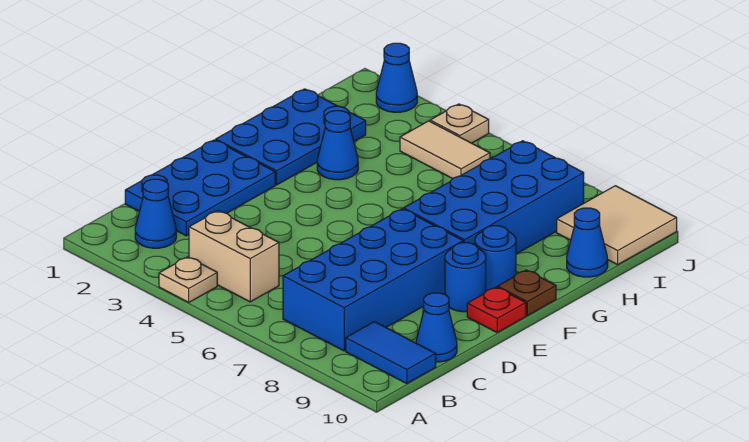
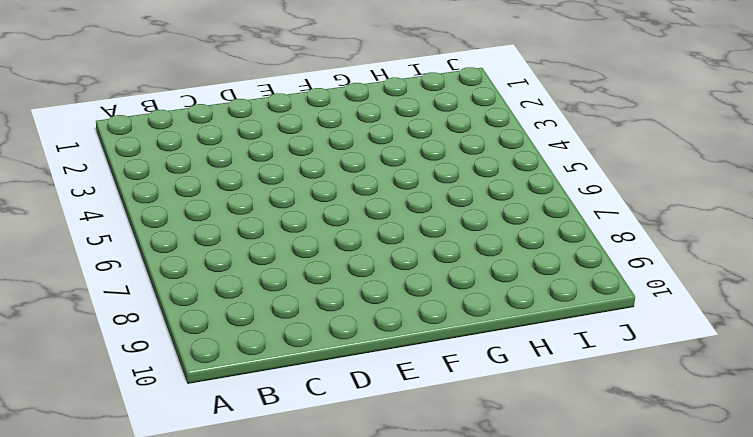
none -> tan 1x1 plate [159,257,217,302]
none -> blue 1x1 cone [135,179,176,248]
none -> tan 1x2 brick [189,211,279,302]

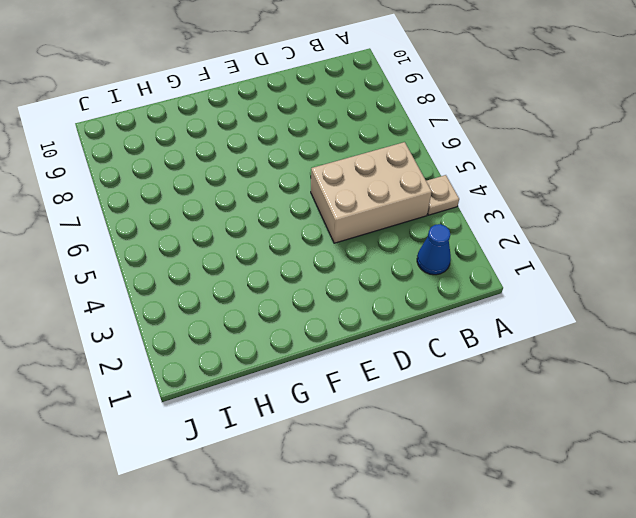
tan 2x3 brick [311,142,432,243] -> tan 1x2 brick [189,211,279,302]
none -> blue 2x4 brick [283,209,463,351]
none -> blue 1x2 tile [346,322,436,384]
none -> blue 2x3 plate [125,140,275,236]

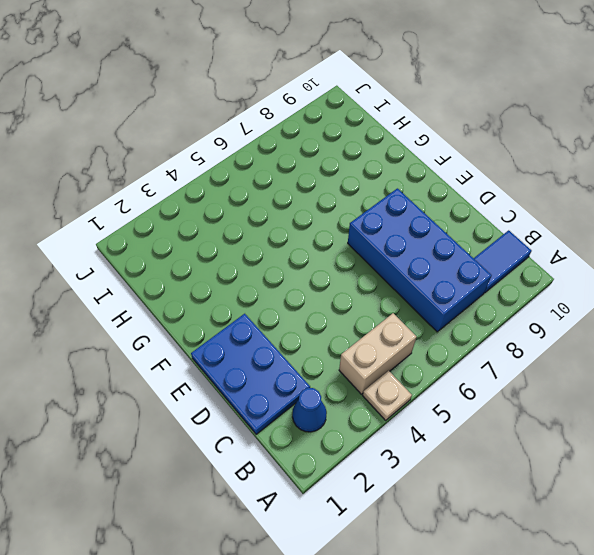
none -> blue 1x1 cone [416,293,457,362]
none -> blue 1x1 round brick [445,243,486,312]
none -> red 1x1 plate [467,287,526,332]

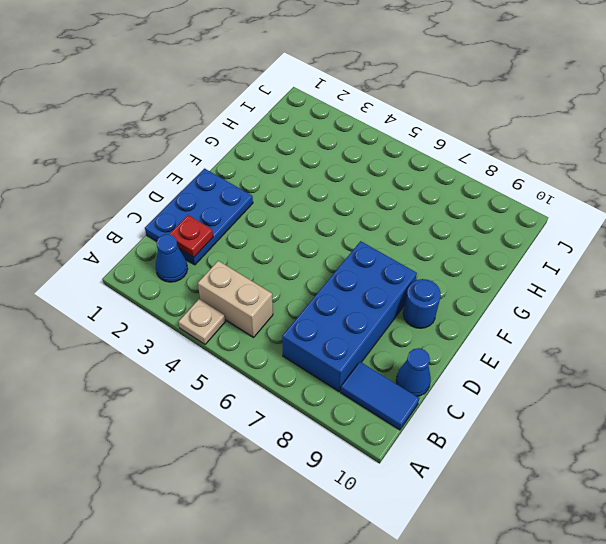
red 1x1 plate [169,215,213,258] -> red 1x1 plate moved to [467,287,526,332]
none -> blue 2x3 plate [216,89,366,185]
none -> blue 2x4 brick [404,141,584,254]
none -> blue 1x1 round brick [475,226,516,291]

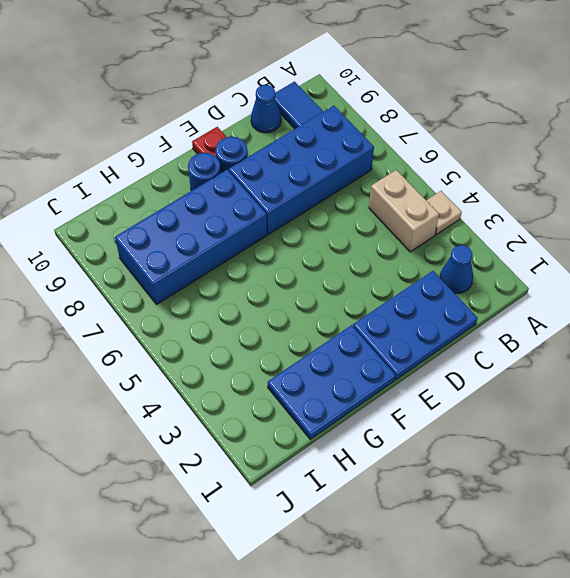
none -> brown 1x1 plate [498,270,556,316]
none -> blue 1x1 cone [317,111,358,180]
none -> blue 1x1 cone [567,208,608,277]

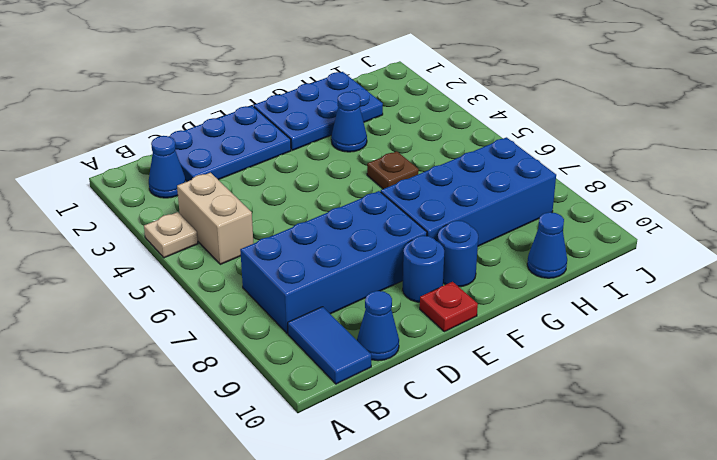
brown 1x1 plate [367,151,419,189] -> brown 1x1 plate moved to [498,270,556,316]
none -> tan 1x2 tile [400,121,490,179]
none -> tan 2x2 tile [557,186,677,265]
none -> blue 1x1 cone [376,43,417,112]

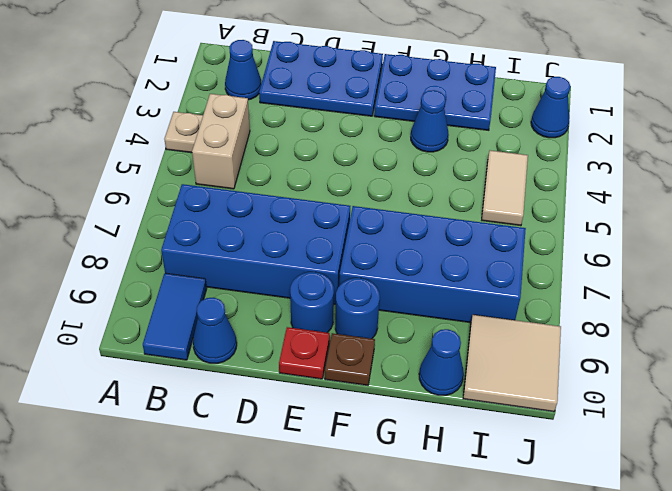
none -> tan 1x1 plate [430,104,489,143]

